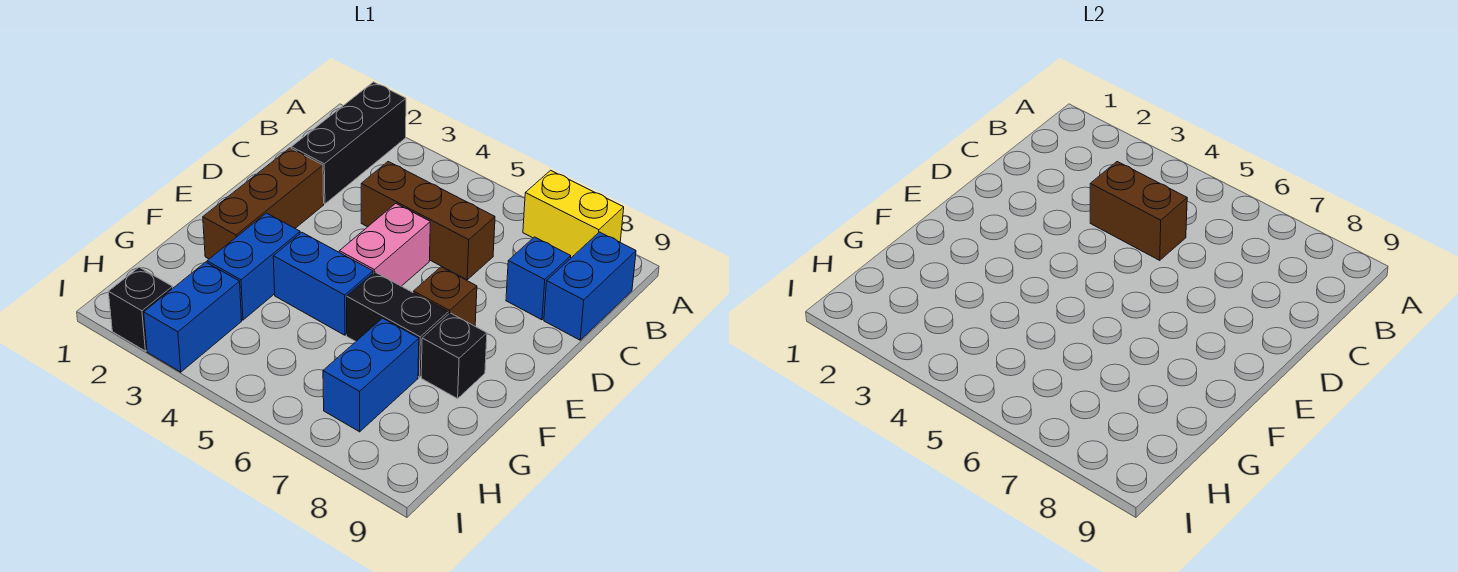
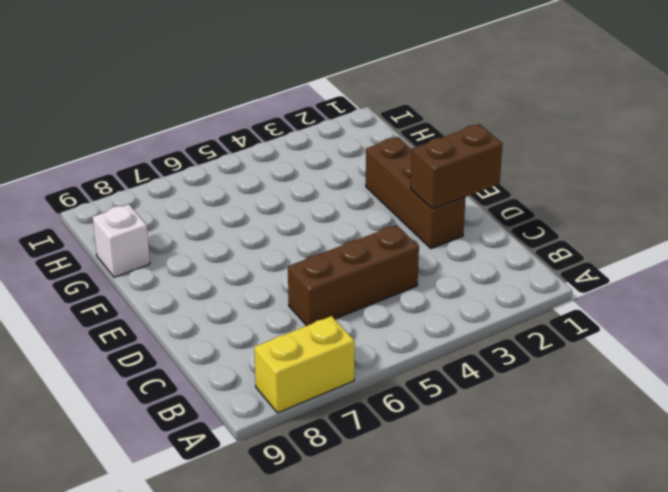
brown 1x2 brick [410,124,503,209] -> brown 1x2 brick moved to [1090,162,1187,260]
white 1x1 brick [93,204,150,277] -> none
none -> black 1x3 brick [291,82,406,204]
none -> blue 1x2 brick [544,232,636,340]
none -> blue 1x1 brick [506,237,571,320]

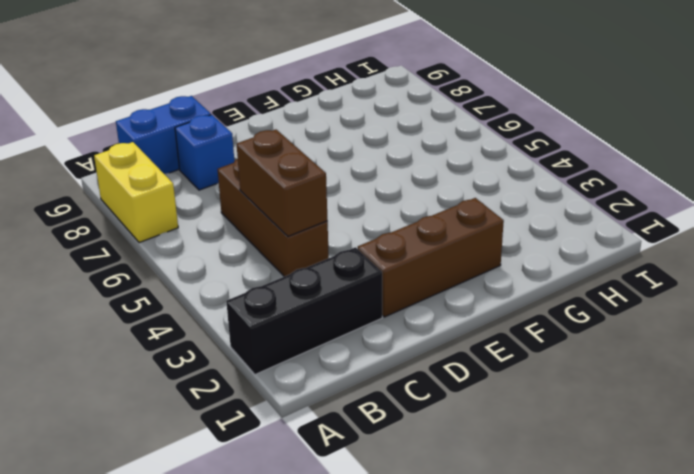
none -> pink 1x2 brick [339,204,430,286]
none -> brown 1x1 brick [413,267,477,326]
none -> blue 1x2 brick [207,213,300,320]

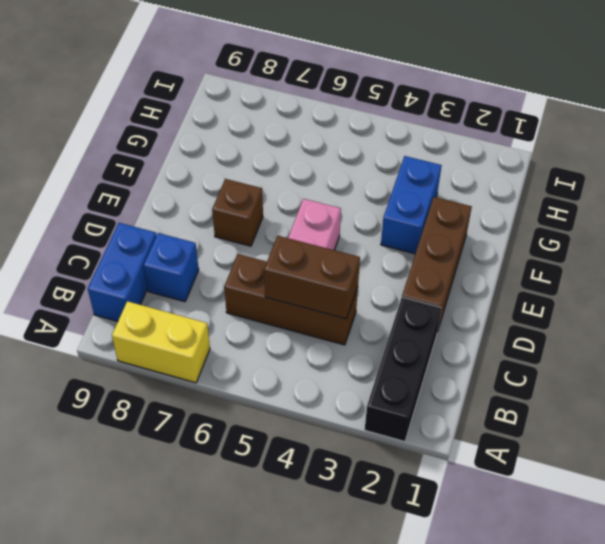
none -> blue 1x2 brick [273,233,373,335]
none -> black 1x2 brick [347,272,448,377]
none -> black 1x1 brick [421,313,487,399]

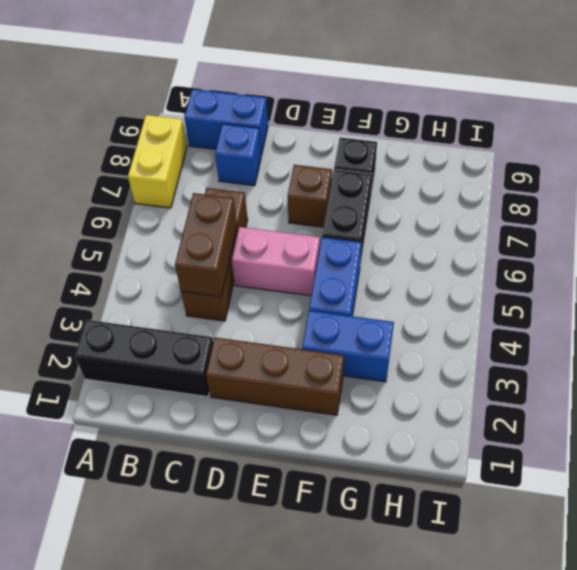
none -> blue 1x2 brick [323,318,419,432]
none -> blue 1x2 brick [144,262,242,372]
none -> black 1x1 brick [108,267,173,351]

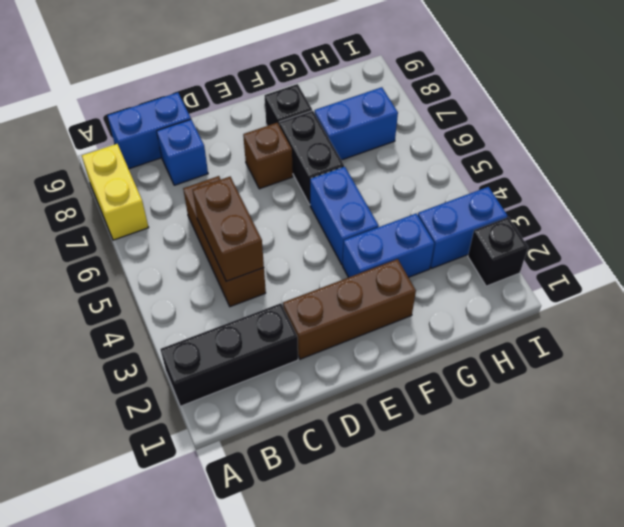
none -> pink 1x2 brick [339,204,430,286]

